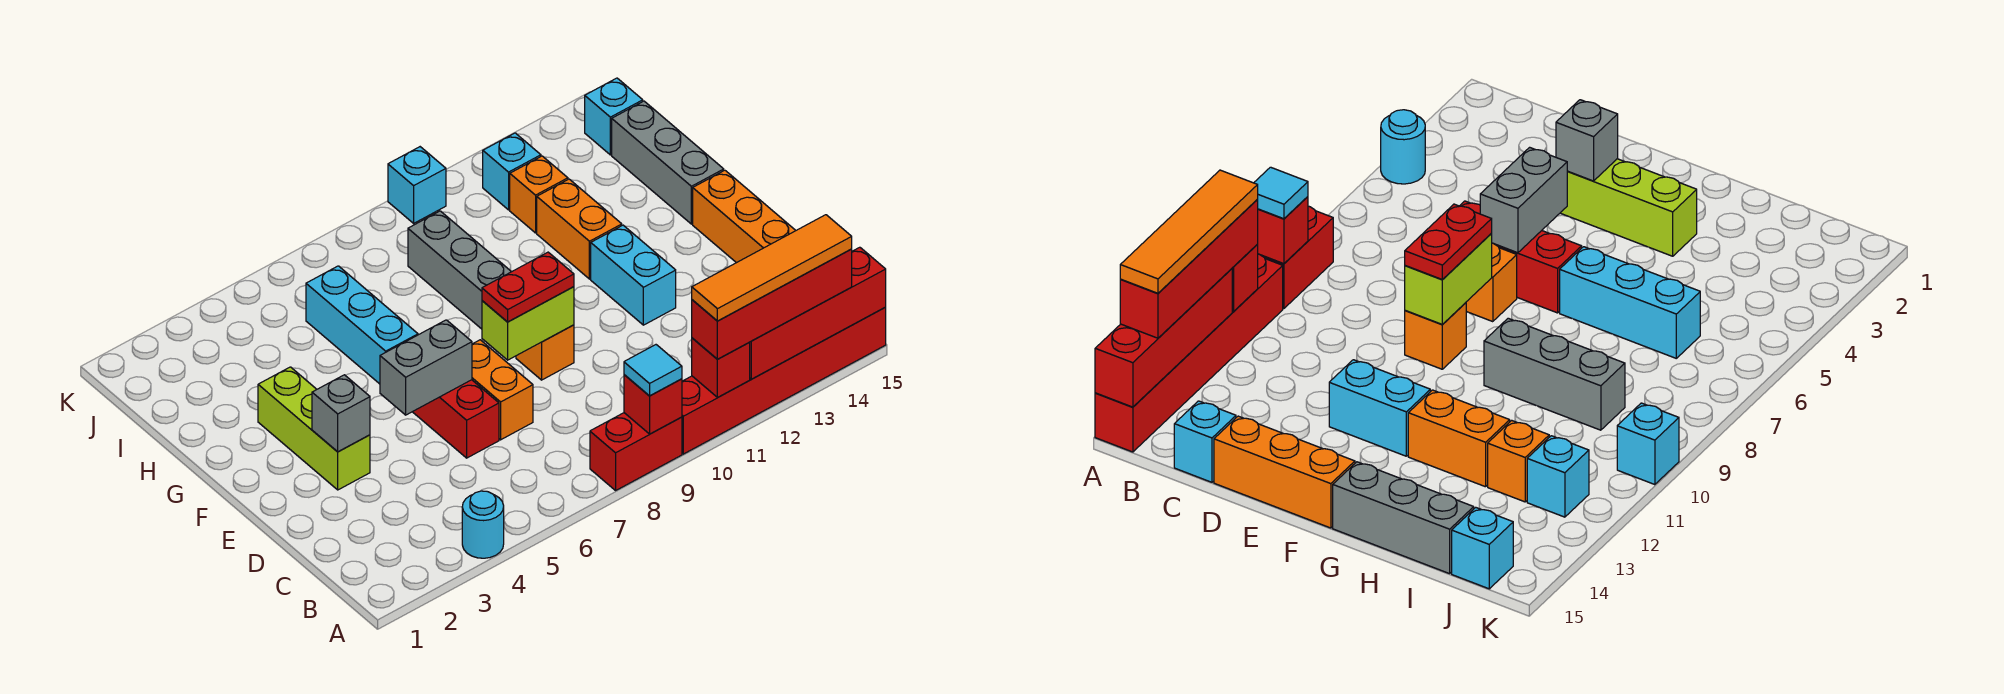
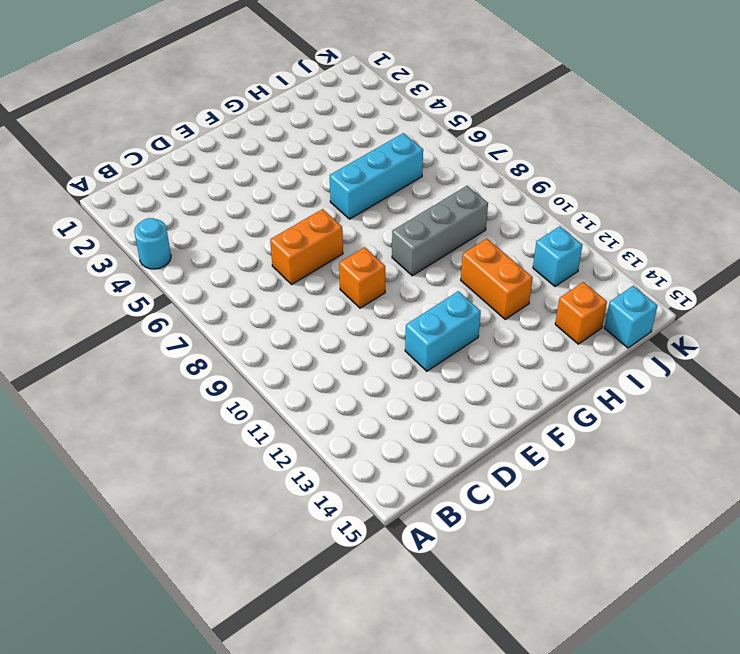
orange 1x2 brick [461,239,533,319] -> orange 1x2 brick turned to [537,179,622,279]
orange 1x1 brick [555,282,607,344] -> orange 1x1 brick moved to [510,156,568,233]
none -> red 1x2 brick [590,413,682,490]
none -> red 1x6 brick [682,307,886,454]
none -> cyan 1x1 brick [1174,401,1236,482]

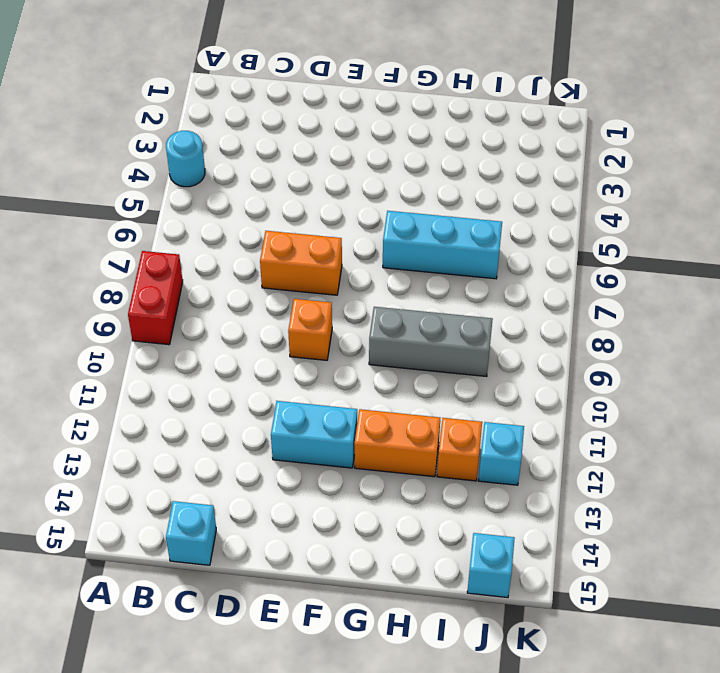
none -> red 1x6 brick [682,307,886,454]
none -> red 1x3 brick [413,380,499,458]
none -> orange 1x3 brick [693,170,796,263]

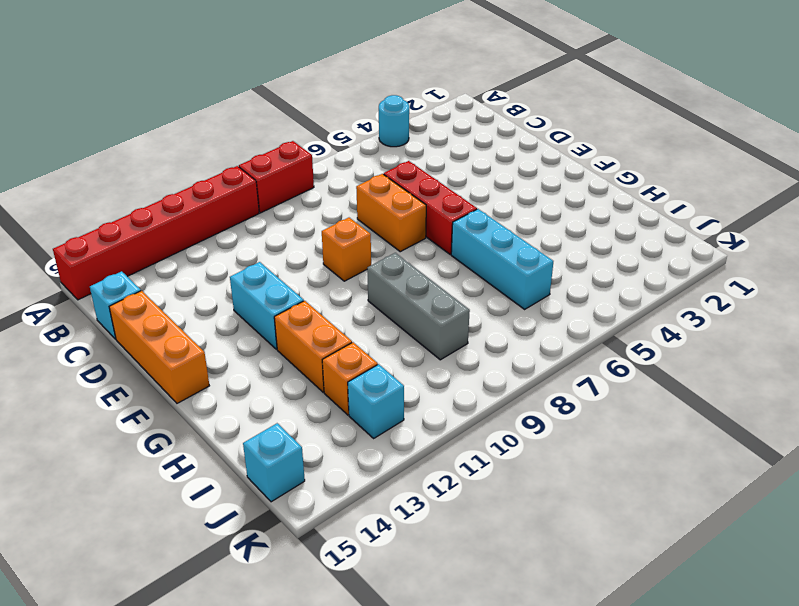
none -> lime 1x3 brick [258,367,370,490]
none -> grey 1x3 brick [612,101,724,224]
none -> cyan 1x1 brick [388,147,446,223]

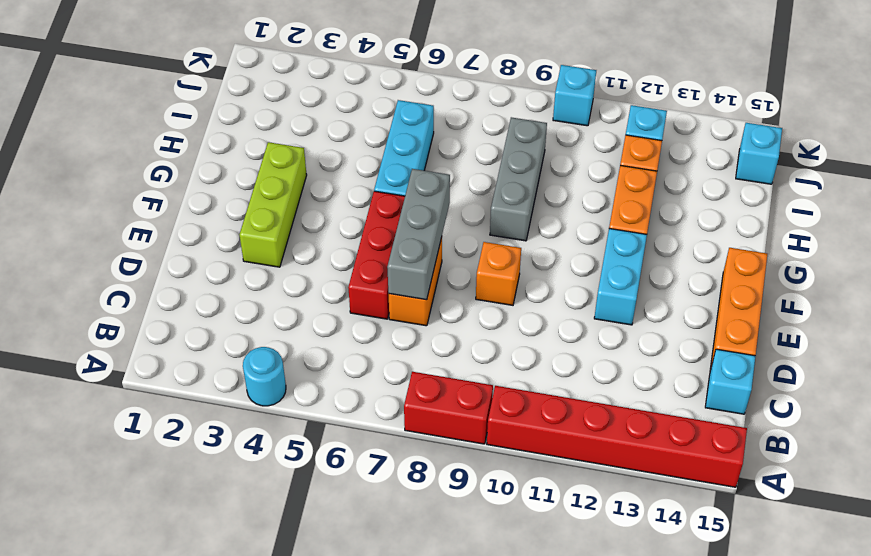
grey 1x3 brick [387,169,450,300] -> grey 1x3 brick moved to [612,101,724,224]
none -> red 1x1 brick [624,375,682,434]
none -> red 1x1 brick [692,338,750,397]
none -> red 1x4 brick [750,247,886,379]

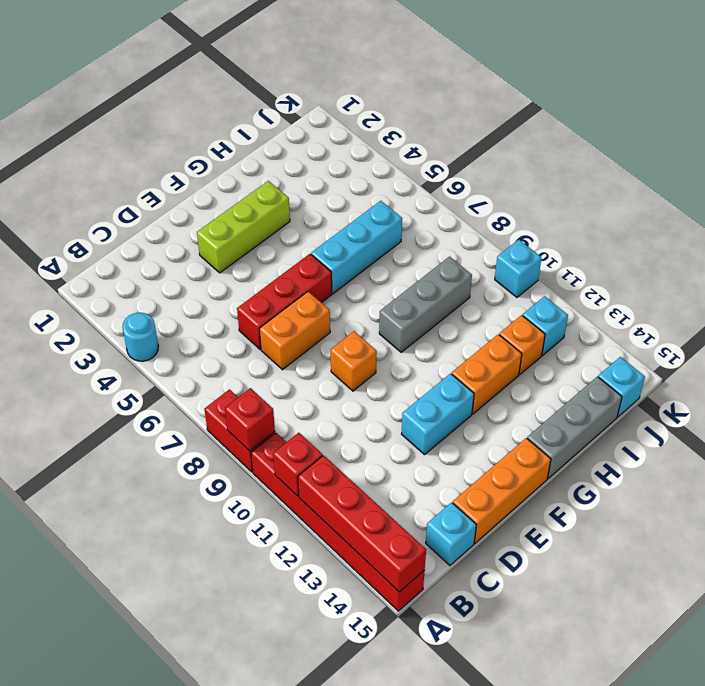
none -> grey 1x1 brick [312,375,370,452]
none -> grey 1x2 brick [380,320,472,415]
none -> lime 1x2 brick [482,287,574,360]

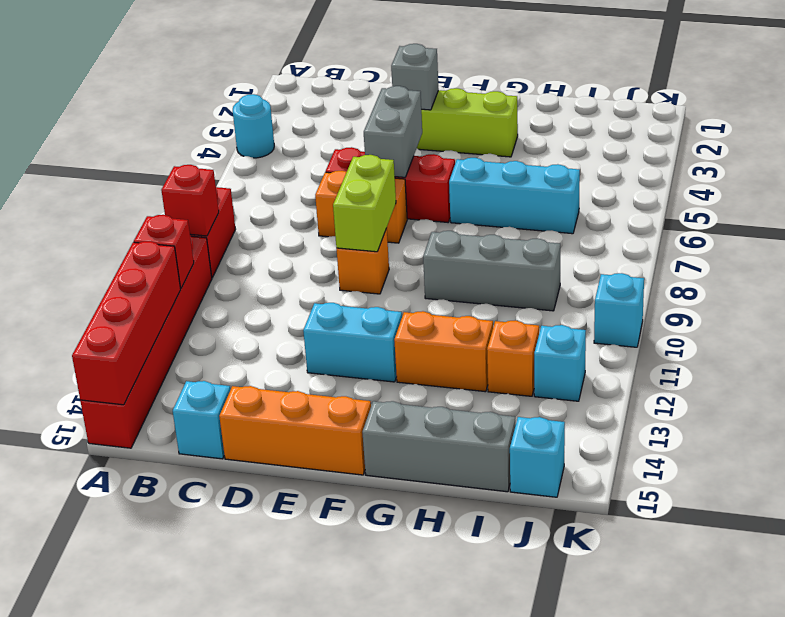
none -> cyan 1x1 tile [624,345,682,396]
none -> red 1x4 brick [692,249,852,359]
none -> red 1x2 plate [482,252,574,322]

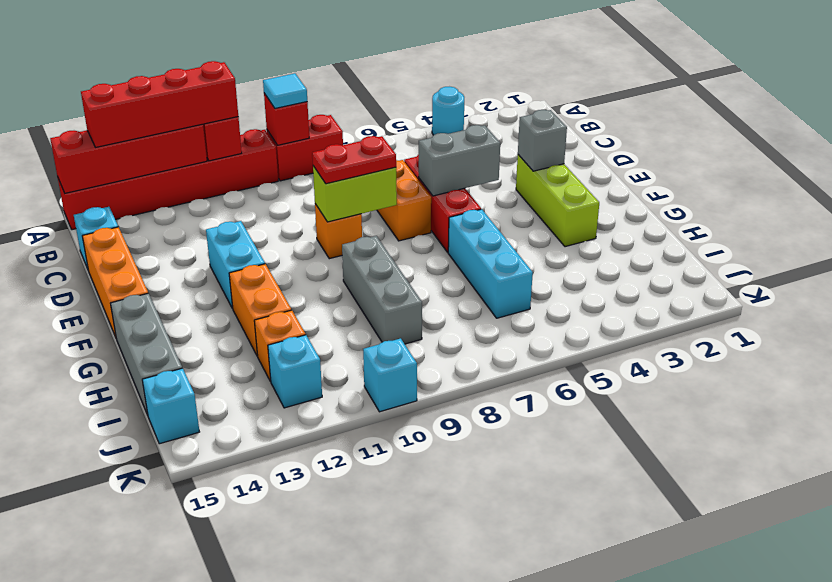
none -> orange 1x4 tile [692,215,852,321]

